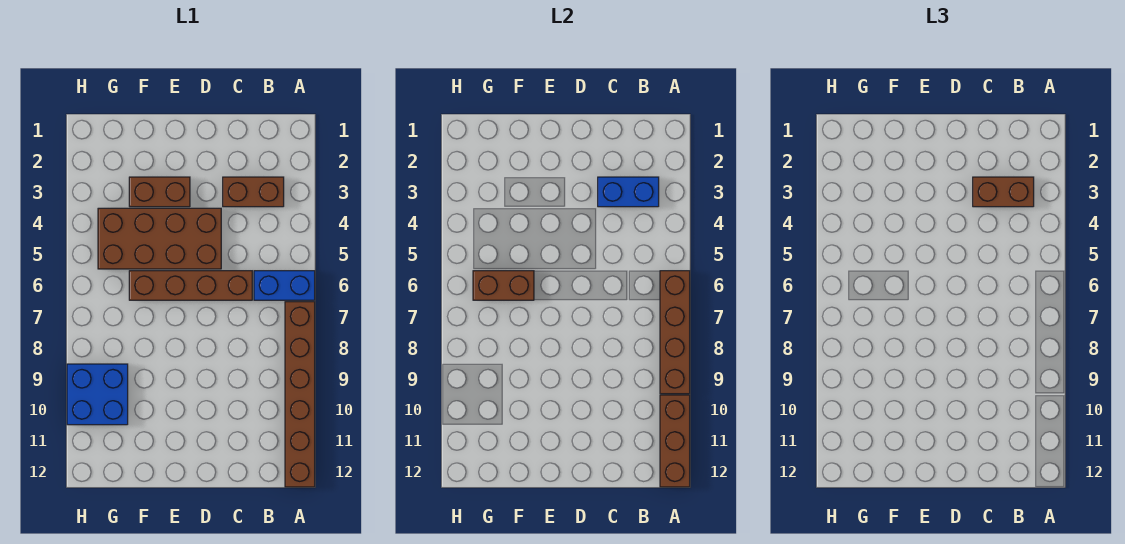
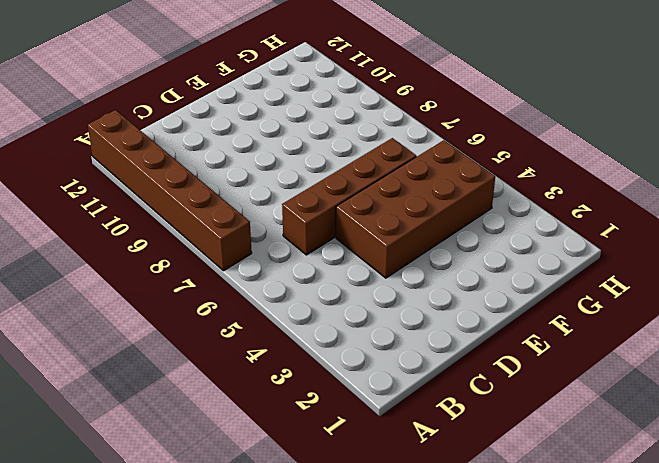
none -> blue 1x2 brick [254,271,315,300]
none -> brown 1x2 brick [223,177,284,207]
none -> brown 1x2 brick [129,177,190,207]

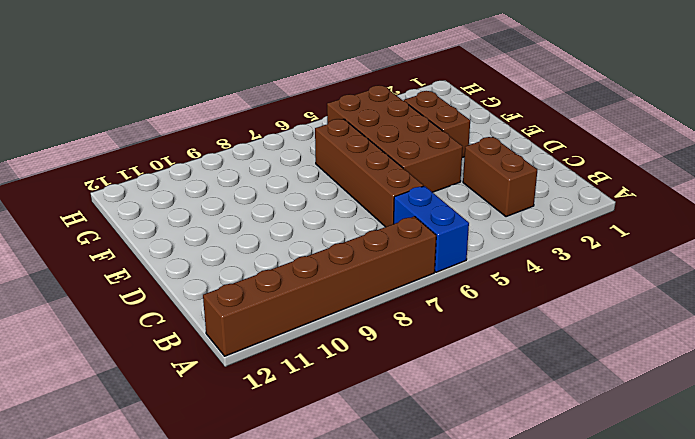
none -> blue 2x2 brick [67,364,128,425]
none -> brown 1x4 brick [660,271,690,394]
none -> brown 1x3 brick [660,395,690,487]

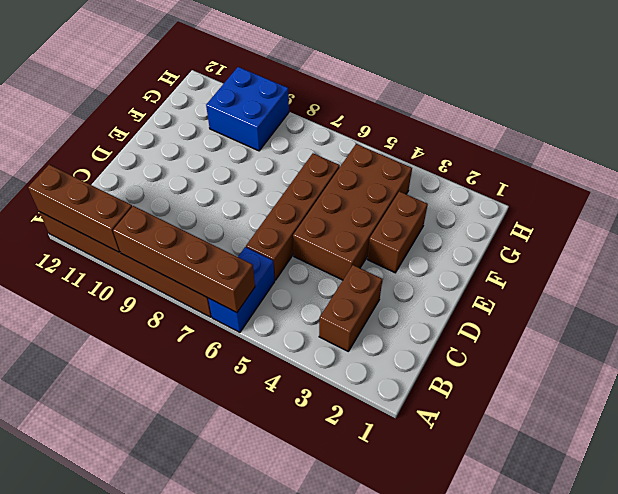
none -> blue 1x2 brick [598,177,659,207]
none -> brown 1x2 brick [473,271,534,300]
none -> brown 1x2 brick [973,177,1034,207]

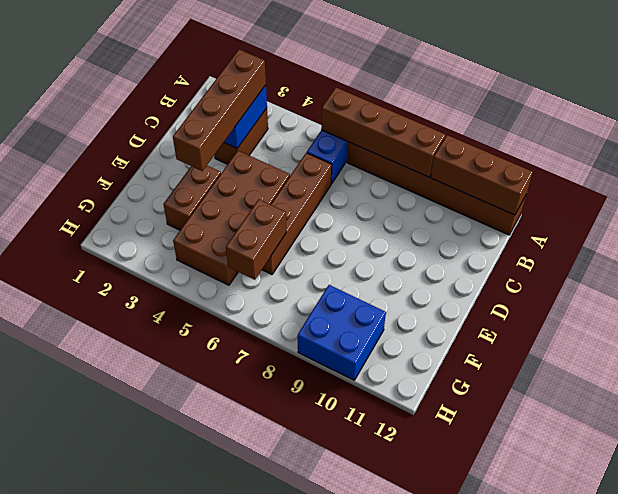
brown 1x4 brick [173,50,266,171] -> brown 1x2 brick [973,177,1034,207]

